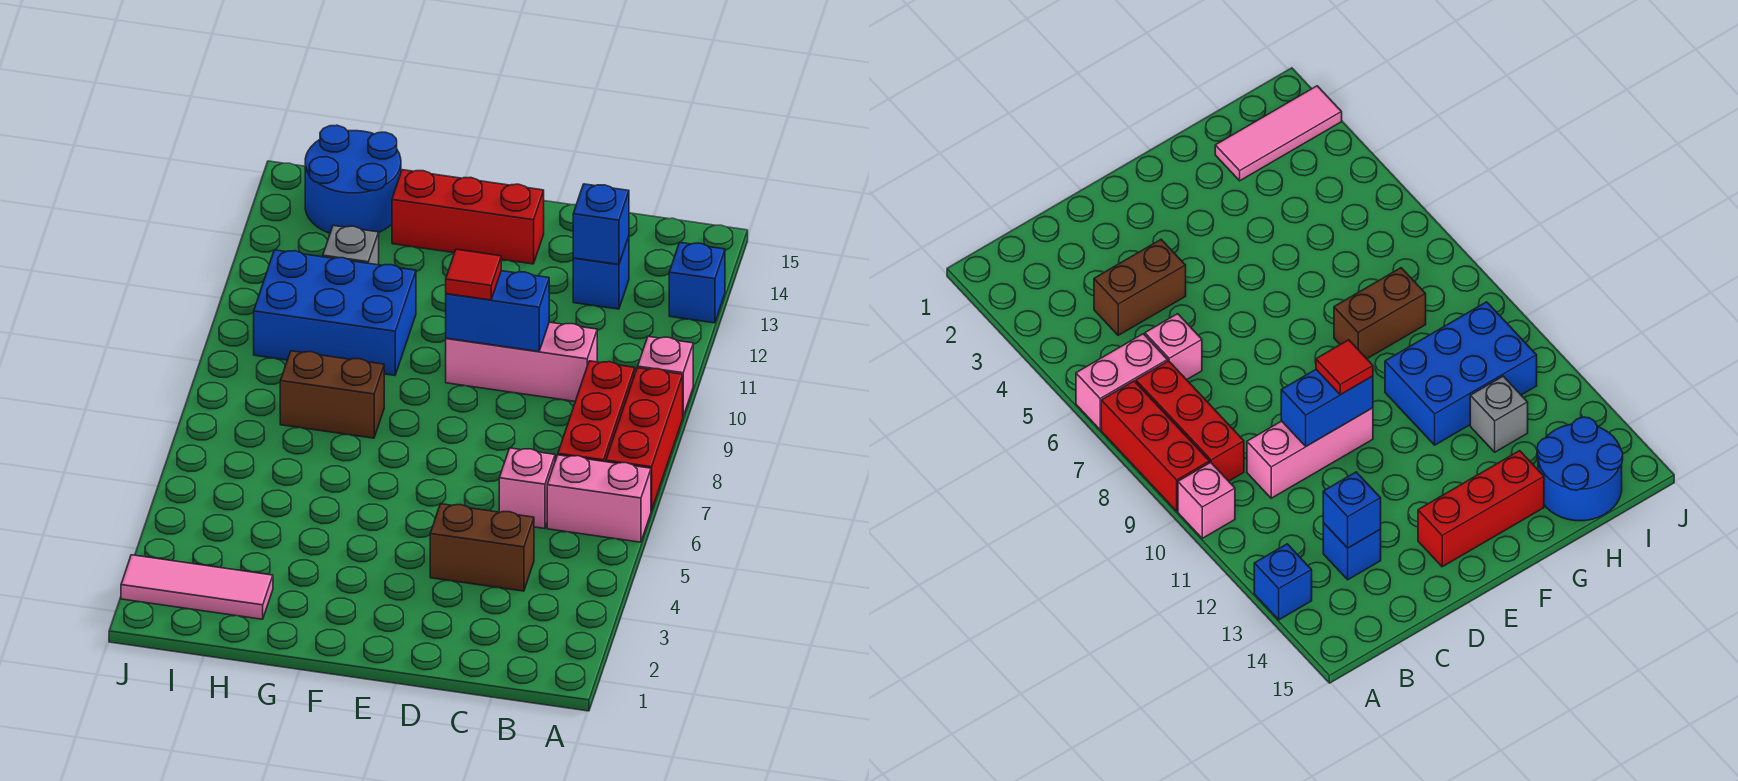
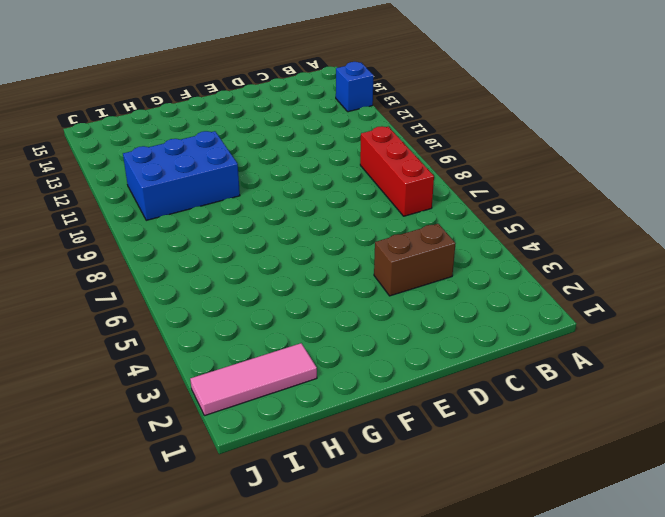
none -> pink 1x2 brick [547,455,651,542]
none -> red 1x3 brick [606,368,683,511]
none -> pink 1x1 brick [638,336,693,416]

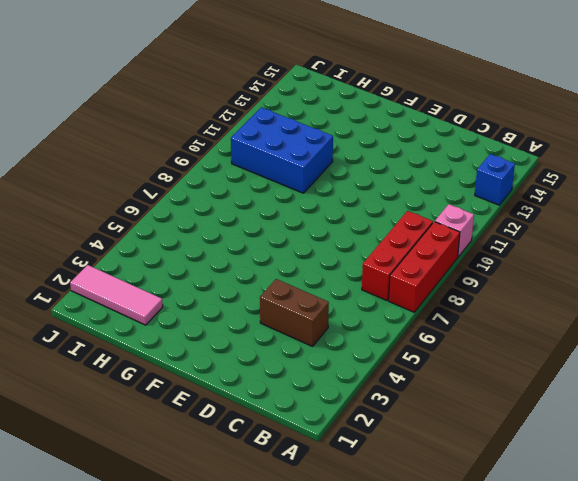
none -> pink 1x2 brick [547,455,651,542]
none -> pink 1x1 brick [499,448,555,529]
none -> pink 1x3 brick [446,322,597,401]

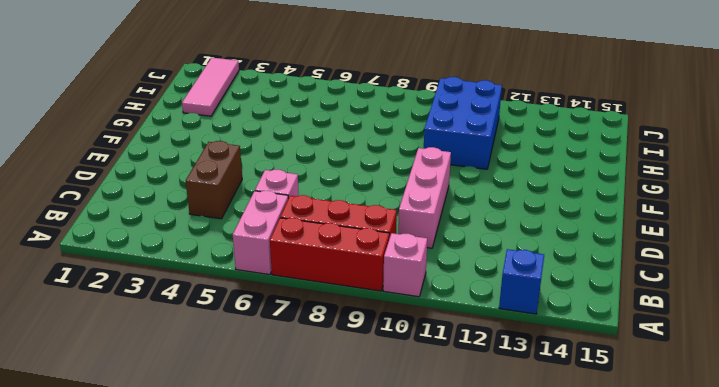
none -> blue 1x1 brick [573,237,629,309]
none -> red 1x3 brick [392,170,544,264]
none -> brown 1x2 brick [280,351,384,438]

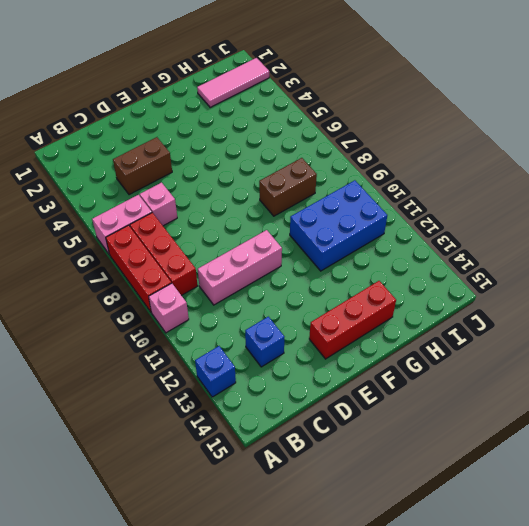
none -> grey 1x1 brick [323,226,379,265]
none -> blue 2x2 round brick [305,125,401,233]
none -> blue 1x1 brick [573,184,629,264]

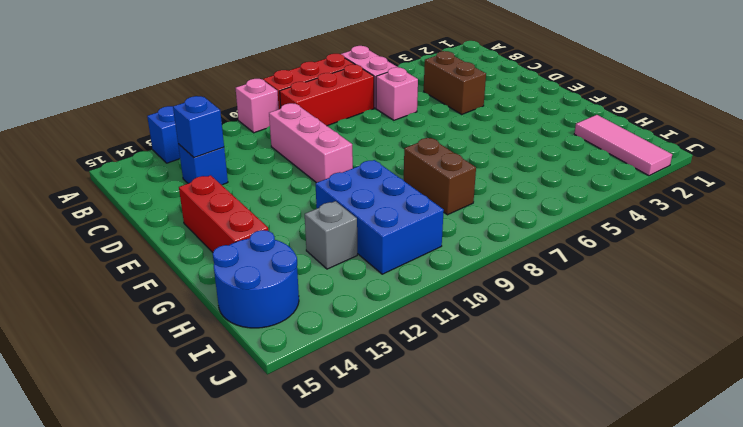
none -> blue 1x2 brick [446,271,549,352]
none -> red 1x1 tile [446,249,501,300]

